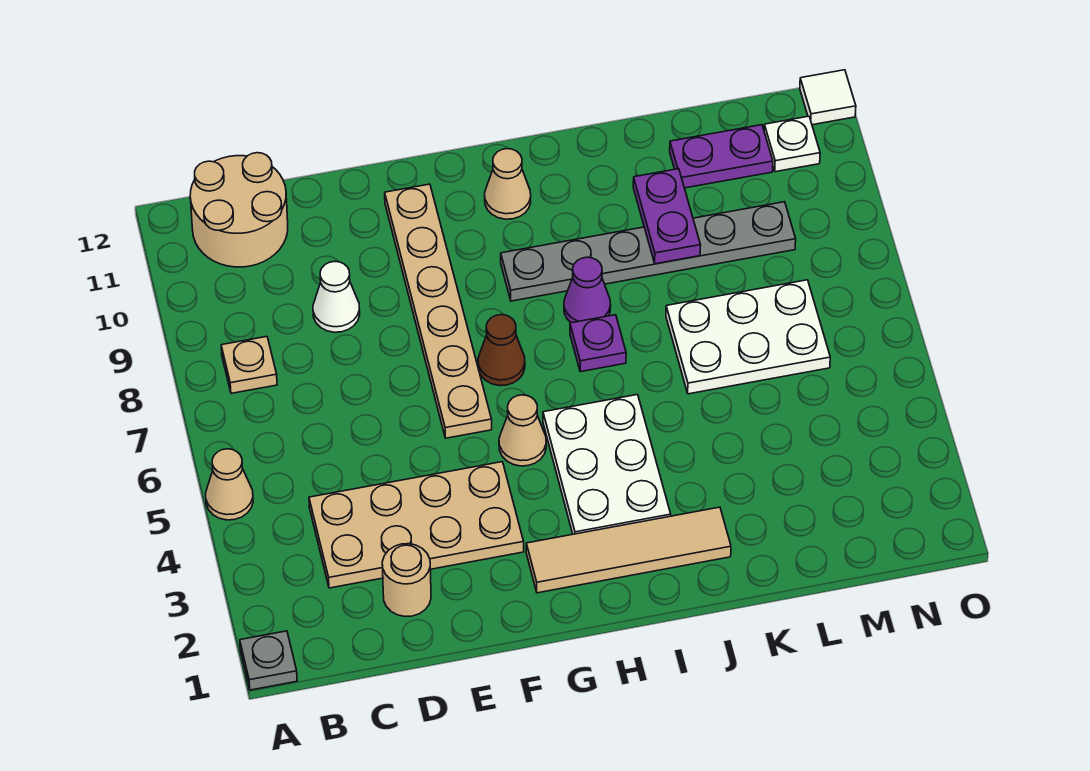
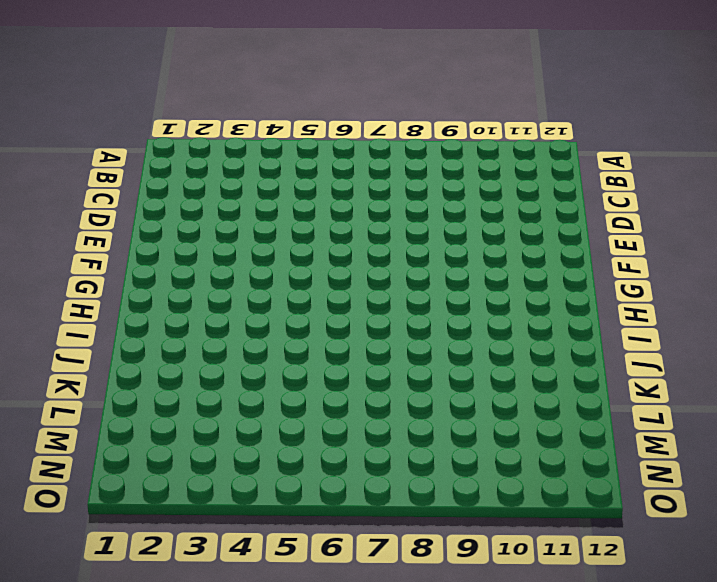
none -> grey 1x1 plate [240,631,297,690]
none -> tan 1x1 cone [206,449,253,520]
none -> tan 1x1 plate [221,337,277,393]

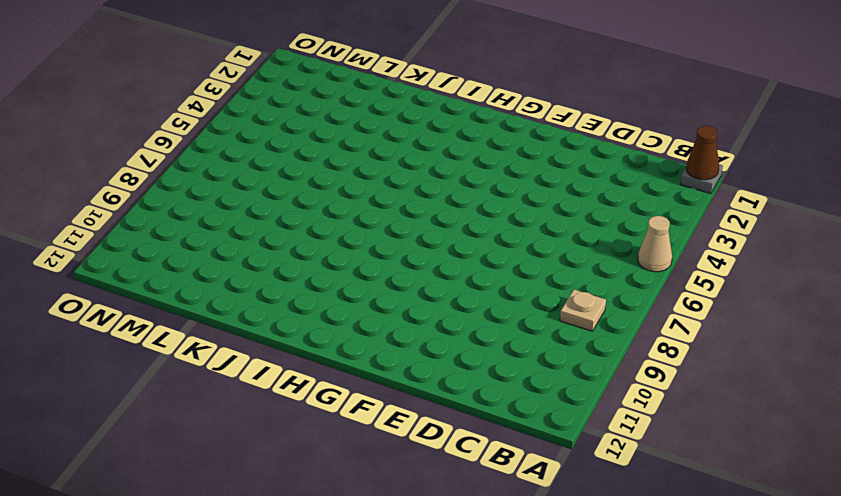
brown 1x1 cone [686,126,719,180] -> brown 1x1 cone moved to [478,315,525,386]
none -> tan 2x2 round brick [190,153,288,267]
none -> tan 2x4 plate [309,462,524,588]
none -> tan 1x1 round brick [382,544,431,616]

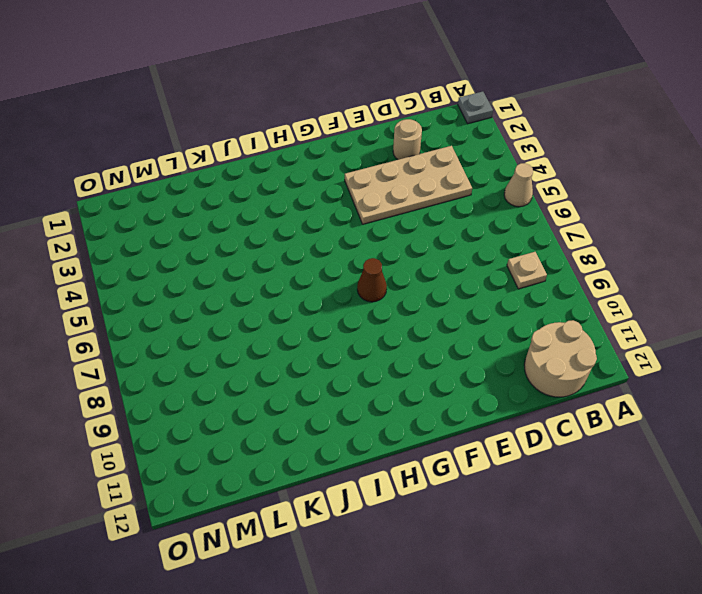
none -> white 1x1 cone [313,261,360,332]
none -> tan 1x6 plate [385,184,492,438]
none -> tan 1x4 tile [526,507,731,593]

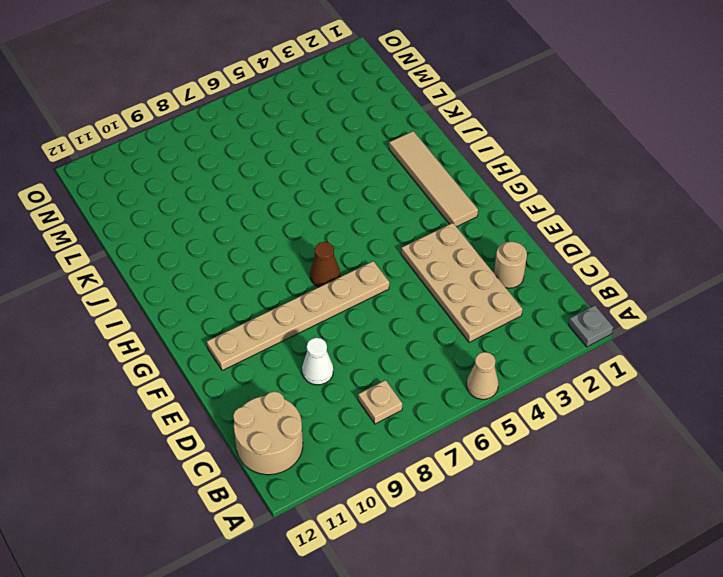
none -> tan 1x1 cone [499,395,546,466]
none -> white 2x3 plate [543,395,671,534]
none -> grey 1x6 plate [501,202,796,301]

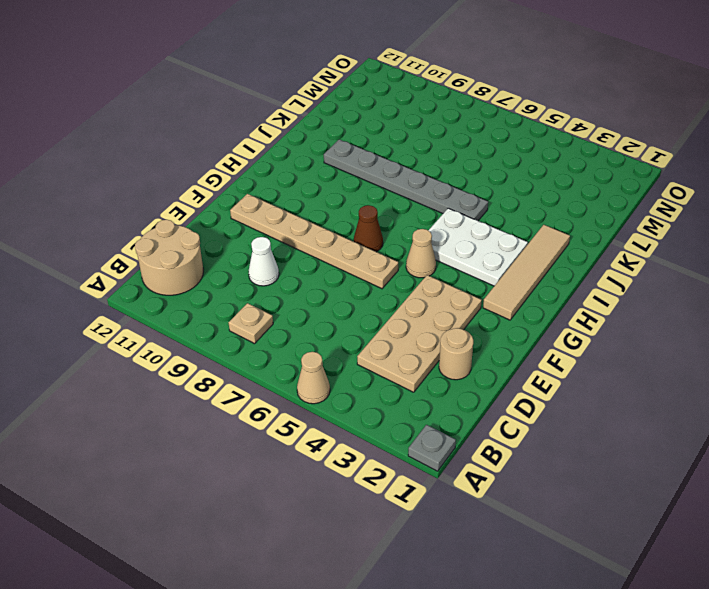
grey 1x6 plate [324,139,488,221] -> grey 1x6 plate turned to [501,202,796,301]
none -> tan 1x1 cone [485,149,531,219]
none -> purple 1x1 plate [570,315,626,372]
none -> purple 1x1 cone [564,257,611,323]

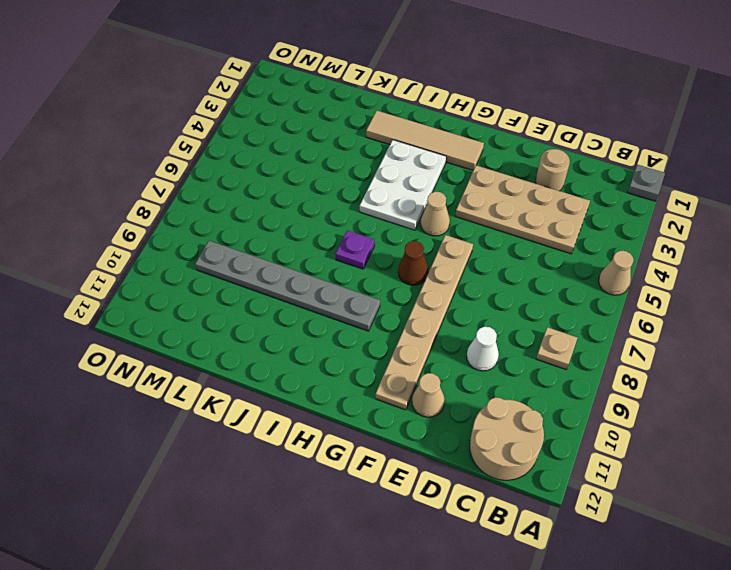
tan 1x1 cone [412,373,445,417] -> tan 1x1 cone moved to [485,149,531,219]
none -> purple 1x1 cone [564,257,611,323]
none -> white 2x3 plate [666,280,830,394]
none -> purple 1x2 plate [670,125,773,188]

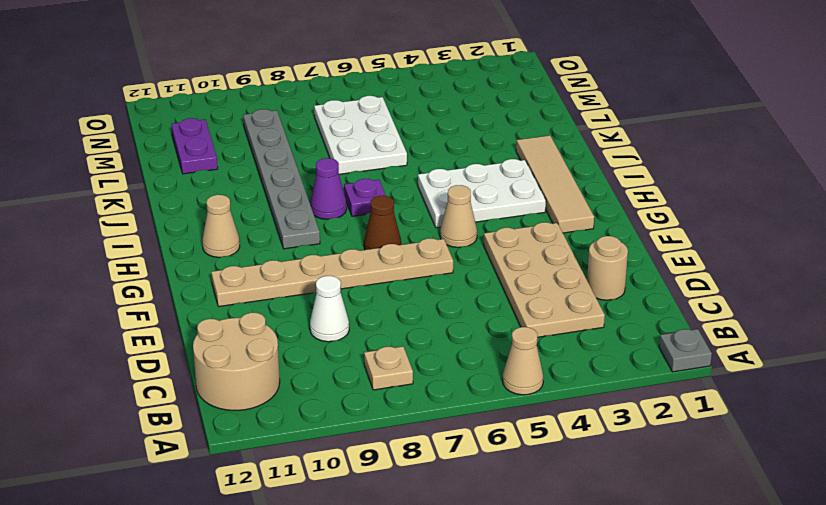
none -> white 1x1 plate [764,116,820,172]
none -> white 1x1 tile [800,70,856,125]
none -> purple 1x2 plate [633,169,701,264]

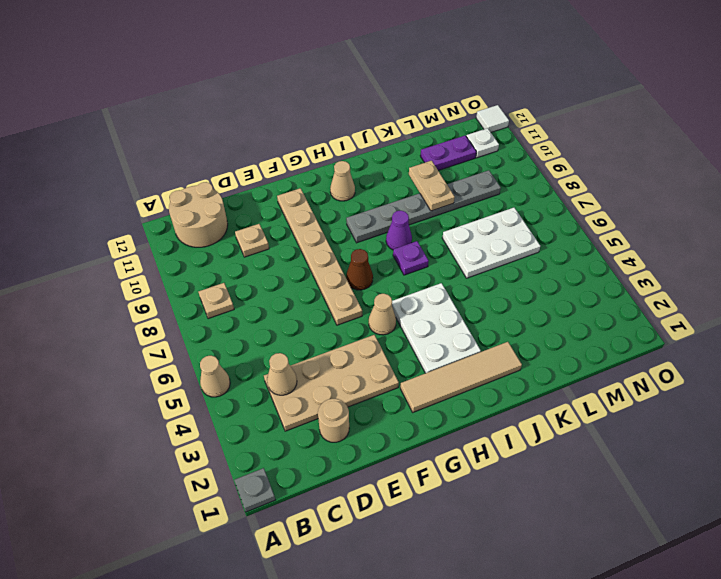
tan 1x1 cone [267,353,297,395] -> none
tan 1x1 plate [235,224,269,257] -> none
tan 1x2 plate [409,161,455,211] -> purple 1x2 plate [633,169,701,264]
none -> white 1x1 cone [313,261,360,332]

